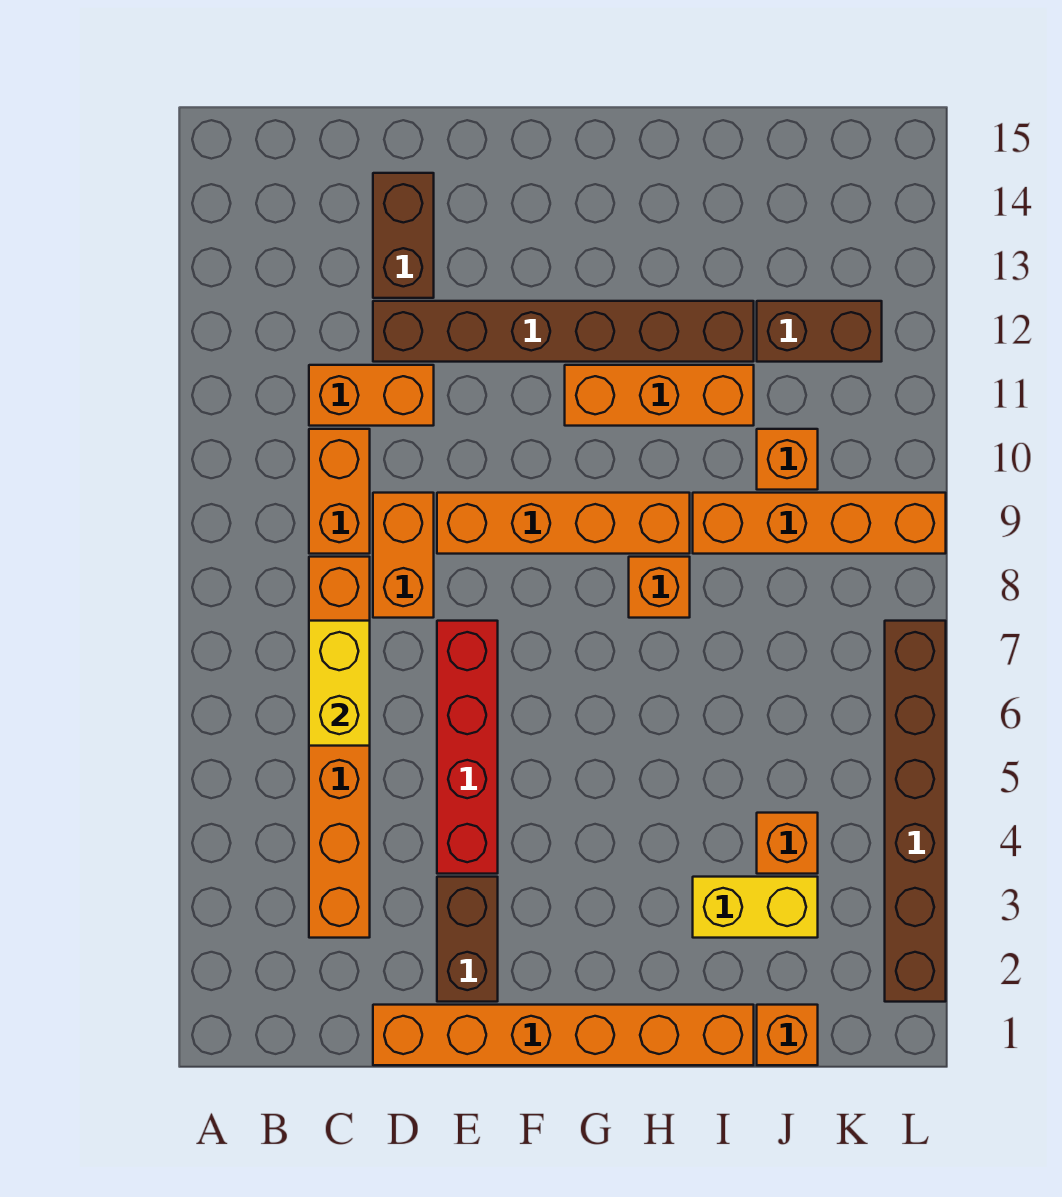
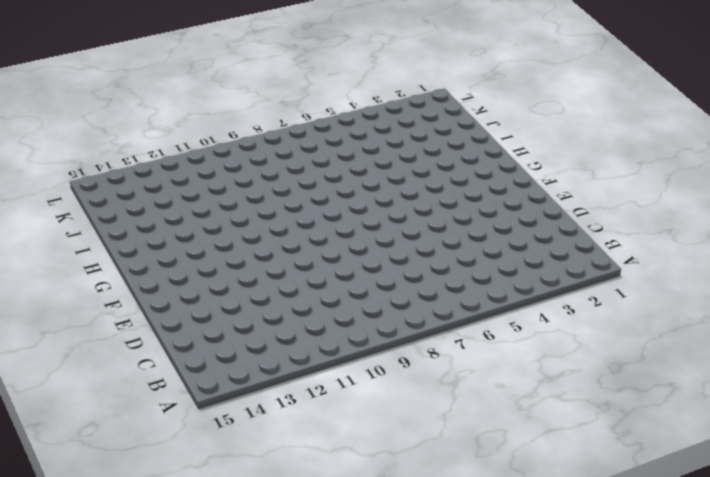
none -> orange 1x6 brick [309,557,370,938]
none -> orange 1x2 brick [309,429,370,554]
none -> orange 1x2 brick [309,365,434,426]

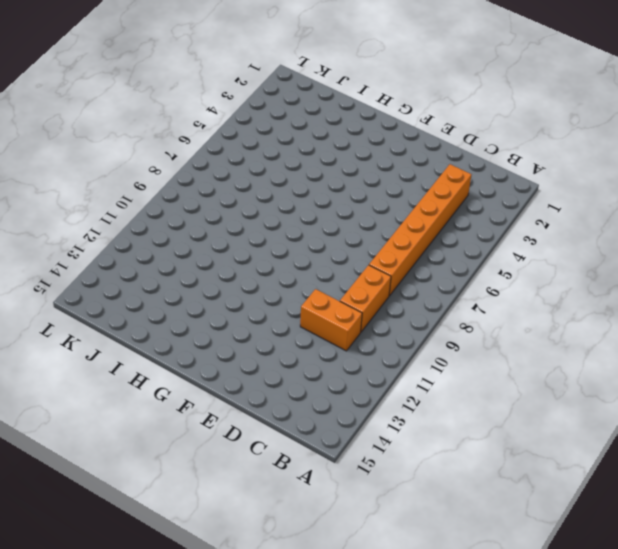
none -> orange 1x6 brick [373,1005,754,1065]
none -> orange 1x2 brick [373,493,434,618]
none -> brown 1x6 brick [373,301,754,362]

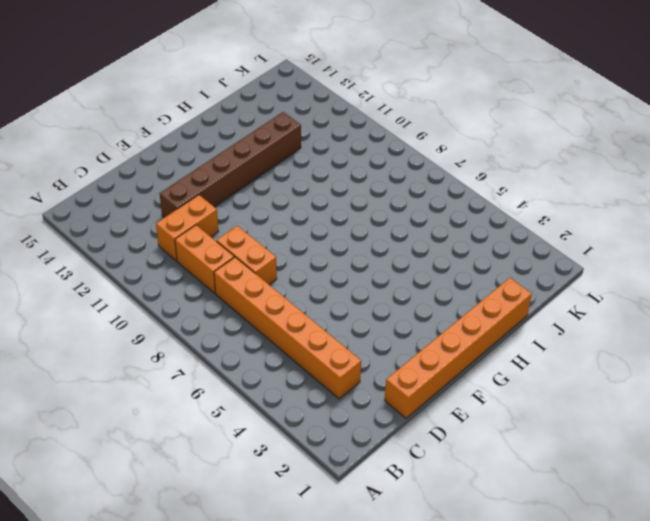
none -> brown 1x2 brick [373,173,434,298]
none -> brown 1x2 brick [437,877,498,1002]
none -> red 1x4 brick [437,621,498,874]

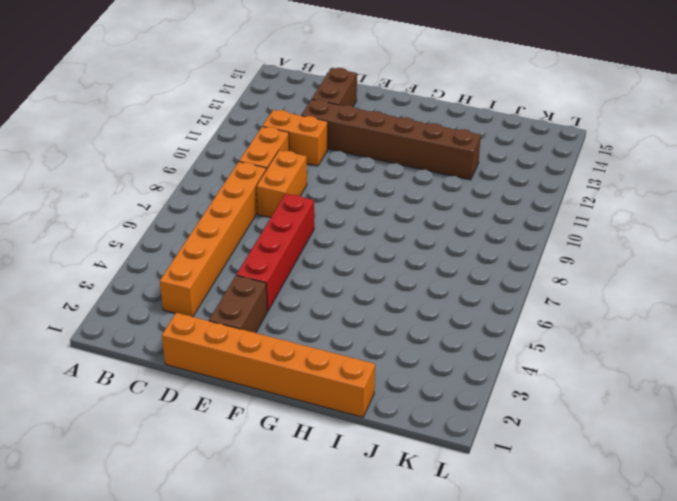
none -> orange 1x4 brick [437,493,690,554]
none -> orange 1x3 brick [565,365,754,426]
none -> orange 1x1 brick [629,557,690,618]

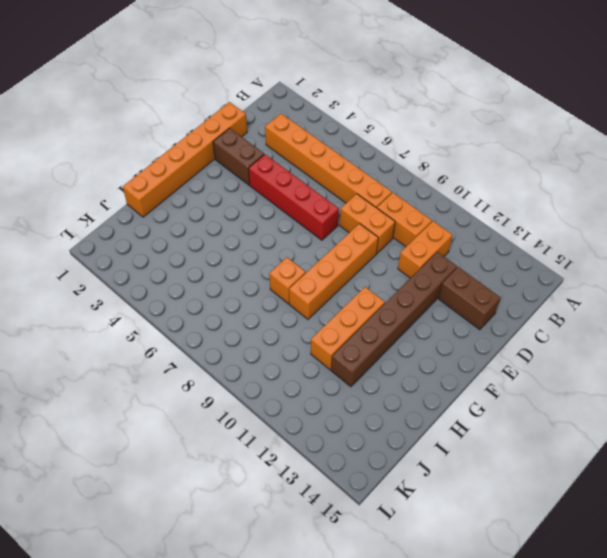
none -> yellow 1x2 brick [693,877,818,938]
none -> orange 1x4 brick [693,493,946,554]
none -> orange 1x1 brick [757,1005,818,1065]

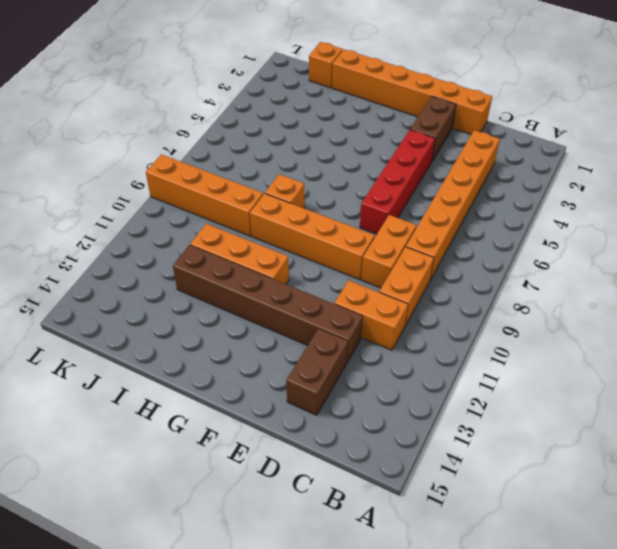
none -> yellow 1x2 brick [693,877,818,938]
none -> orange 1x1 brick [757,813,818,874]
none -> orange 1x1 brick [757,429,818,490]

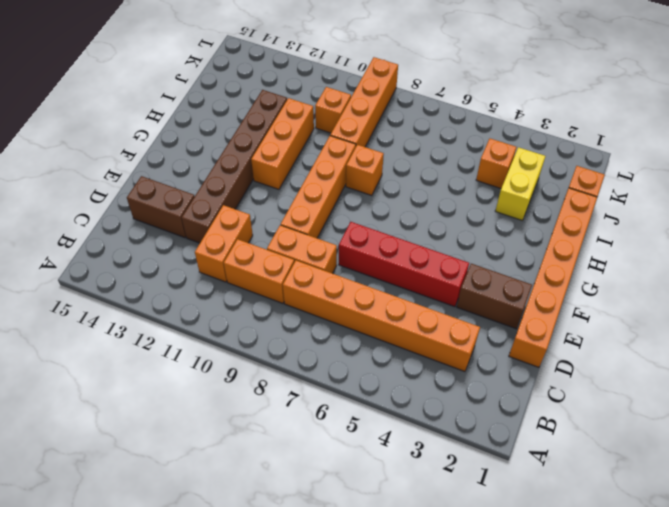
none -> brown 1x2 brick [757,301,882,362]
none -> brown 1x6 brick [885,621,946,1002]
none -> yellow 1x2 brick [309,621,370,746]

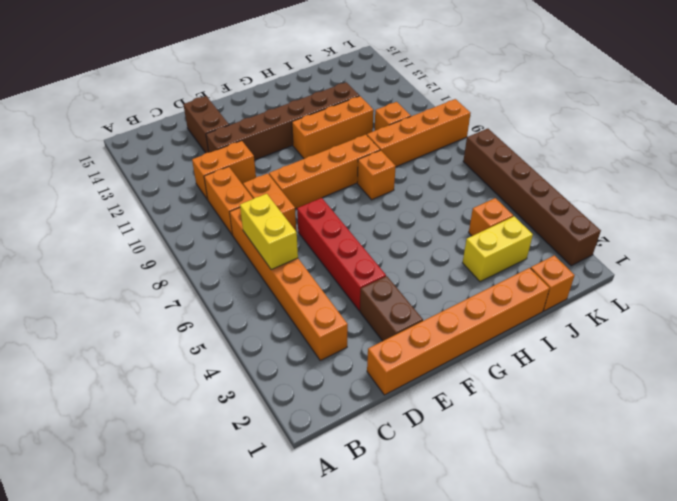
none -> brown 1x2 brick [757,301,882,362]

